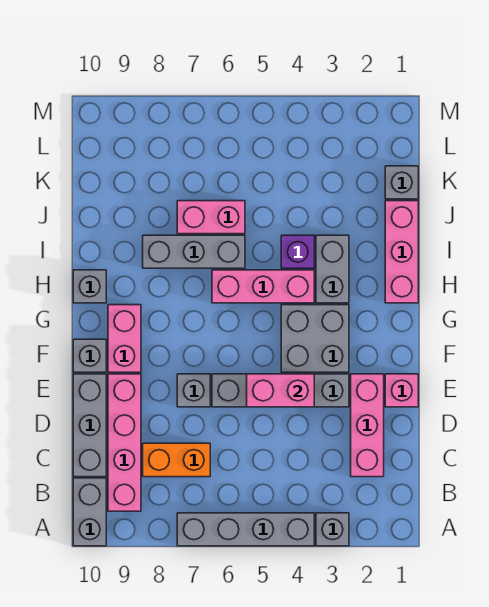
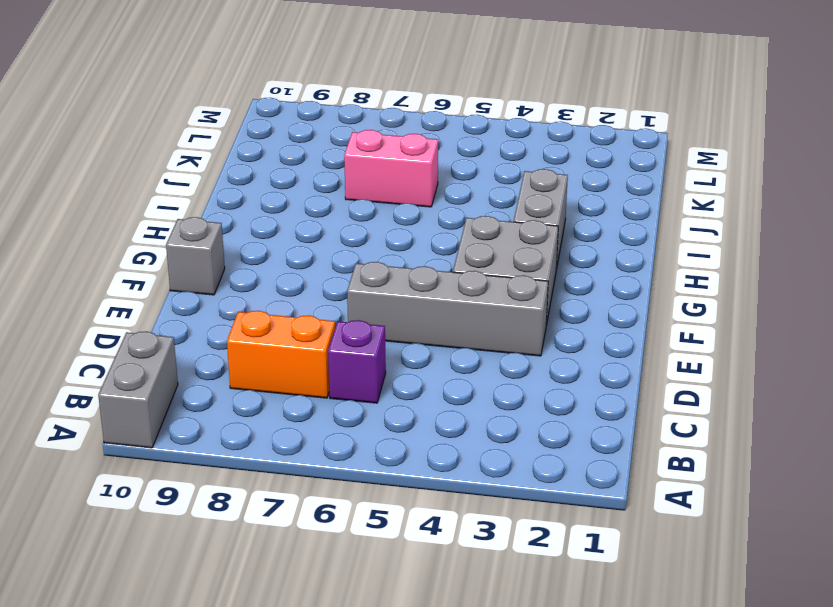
purple 1x1 brick [328,320,386,403] -> purple 1x1 brick moved to [281,235,314,268]
none -> grey 1x1 brick [316,513,349,546]
none -> grey 1x4 brick [177,513,314,546]
none -> pink 1x4 brick [108,374,141,511]

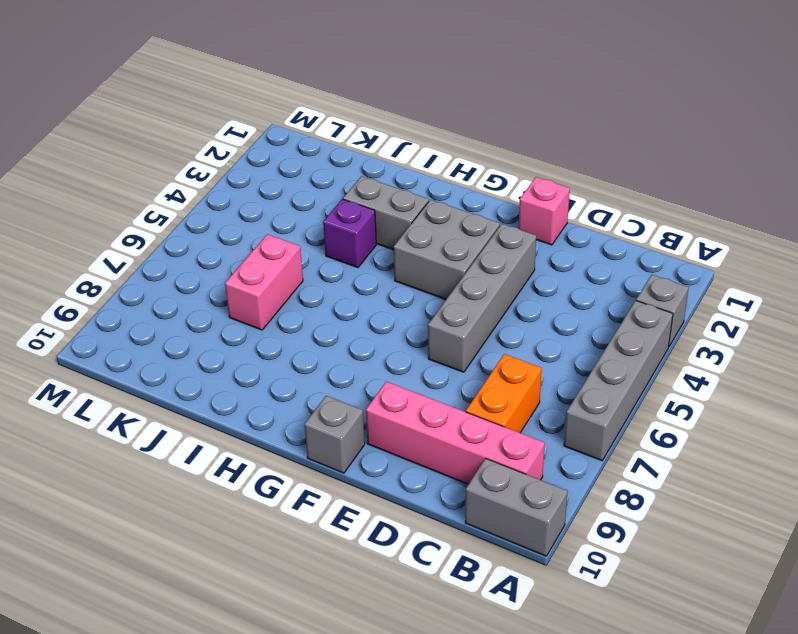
none -> pink 1x3 brick [351,374,384,477]
none -> grey 1x3 brick [73,374,106,477]
none -> grey 1x1 brick [177,374,210,407]

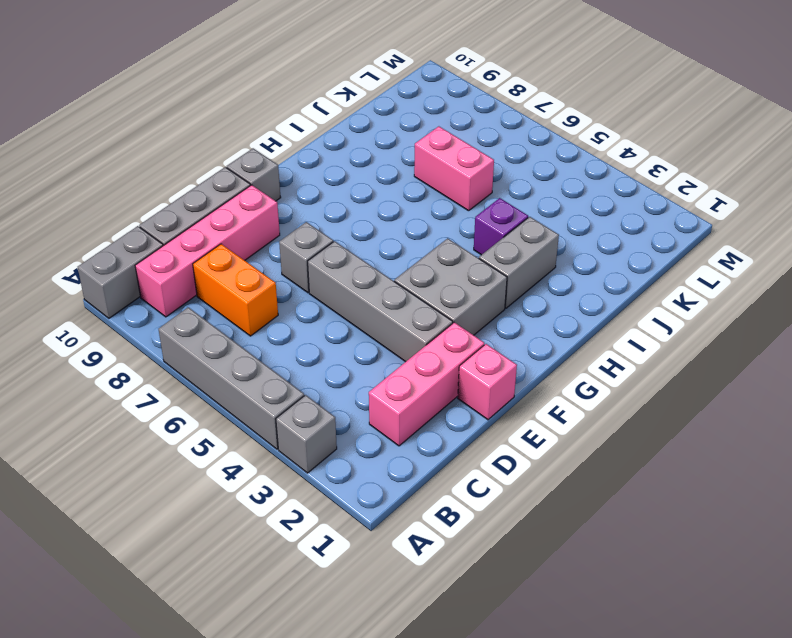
none -> pink 1x2 brick [108,305,141,372]
none -> pink 1x3 brick [385,201,418,303]
none -> pink 1x3 brick [212,270,314,303]

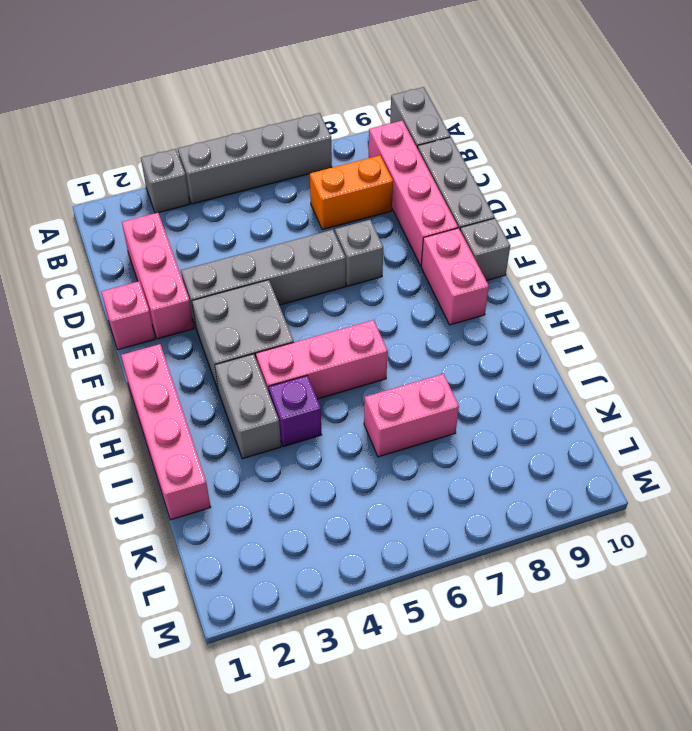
pink 1x4 brick [121,344,211,520] -> pink 1x3 brick [385,201,418,303]
none -> grey 1x1 brick [73,270,106,303]
none -> grey 1x3 brick [143,235,245,268]
none -> grey 1x1 brick [385,166,418,199]

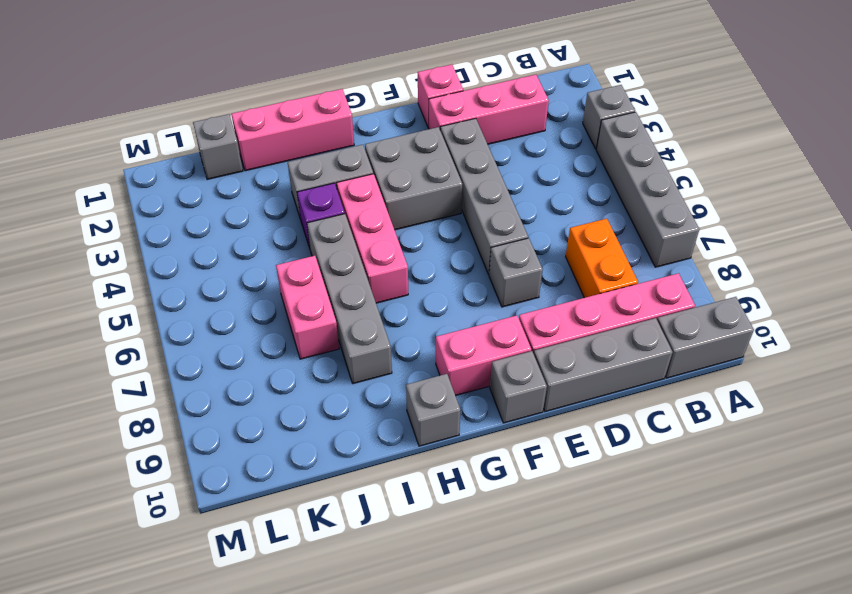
grey 1x4 brick [307,214,392,384] -> grey 1x3 brick [143,235,245,268]
none -> pink 1x2 brick [247,374,314,407]

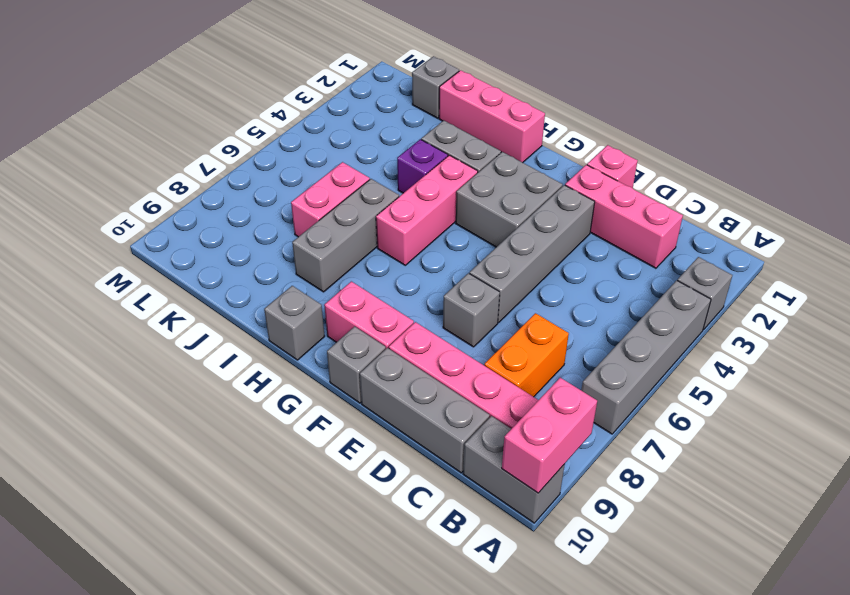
pink 1x2 brick [502,378,597,493] -> pink 1x2 brick moved to [247,374,314,407]

